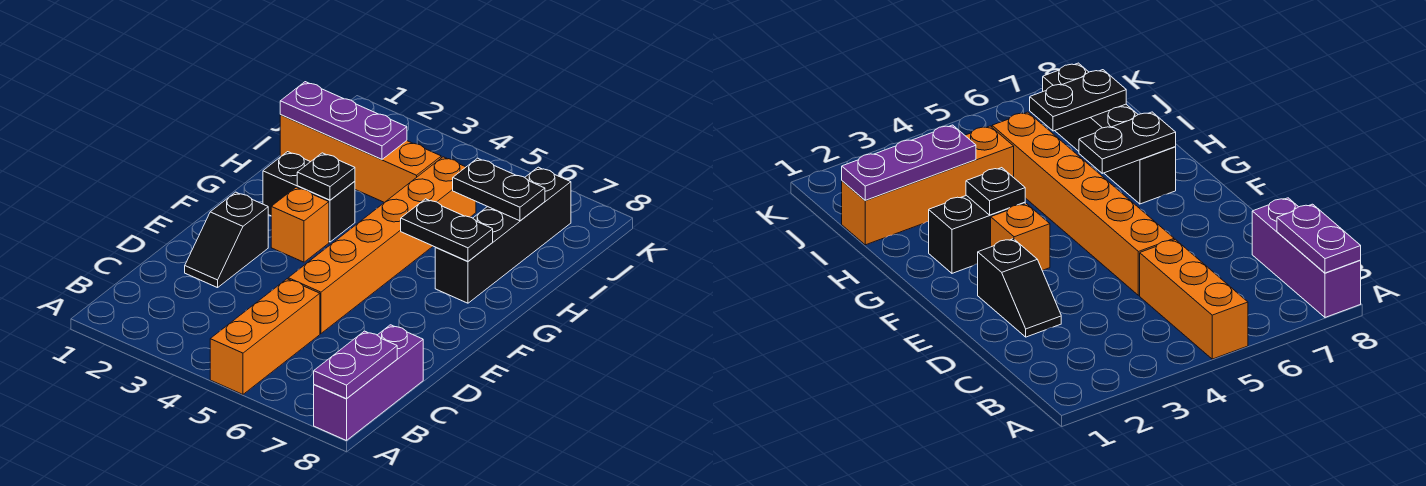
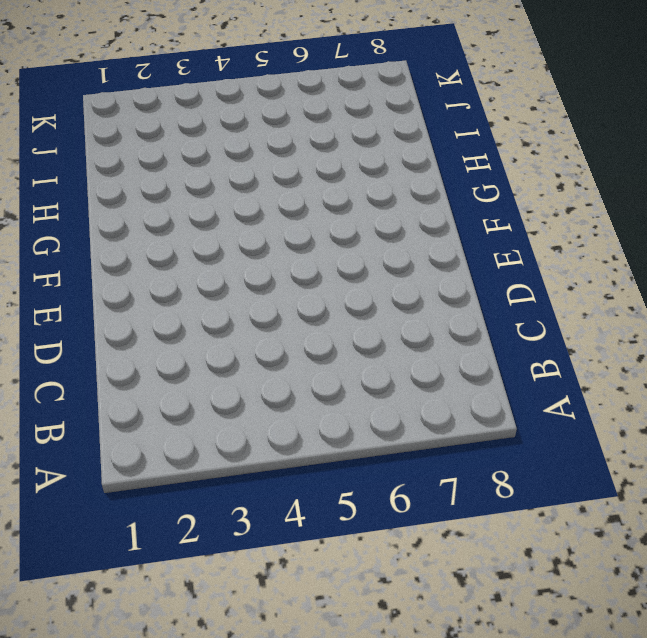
none -> orange 1x3 brick [210,279,320,394]
none -> purple 1x3 brick [314,325,423,441]
none -> black 1x2 slope [185,192,268,288]

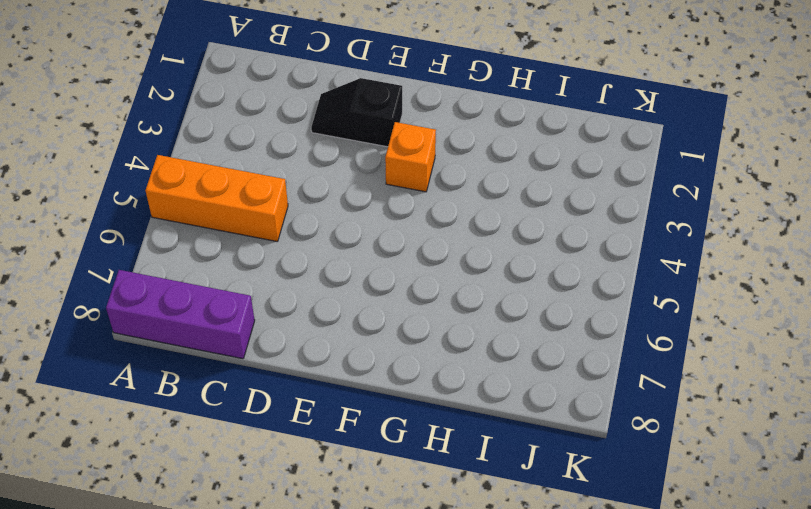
none -> orange 1x6 brick [288,157,476,334]
none -> black 1x2 brick [263,152,355,242]
none -> black 1x4 brick [435,167,571,303]

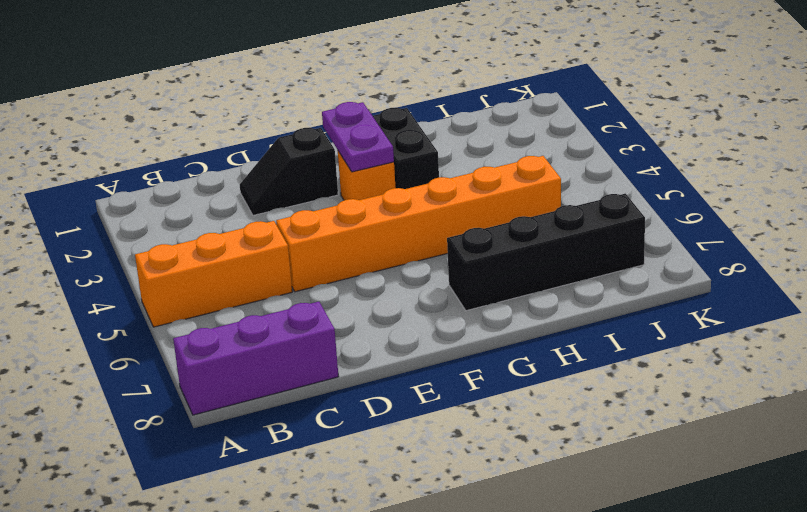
purple 1x2 plate [322,102,394,172] -> purple 1x2 plate turned to [314,331,397,399]
none -> orange 1x4 brick [280,115,441,203]
none -> black 1x1 plate [297,153,355,200]
none -> black 1x2 plate [401,199,493,261]

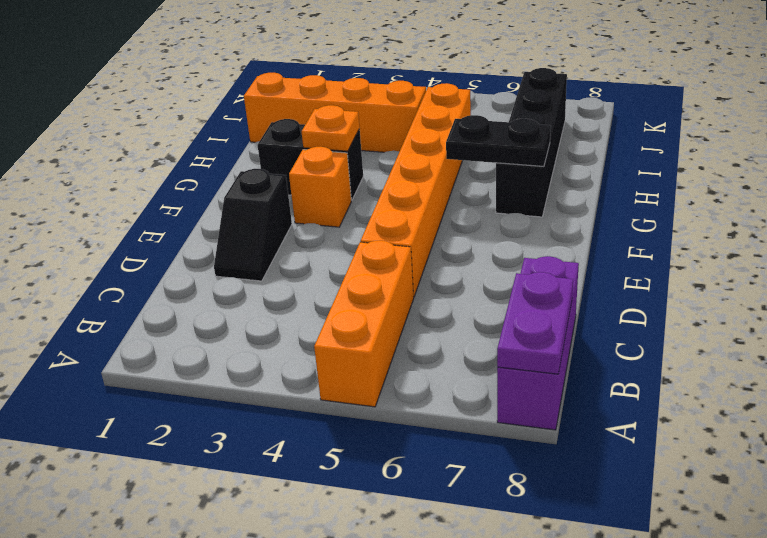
orange 1x1 plate [302,105,360,151] -> black 1x1 plate [297,153,355,200]
none -> purple 1x3 plate [280,82,407,159]
none -> black 1x2 plate [453,158,545,221]

